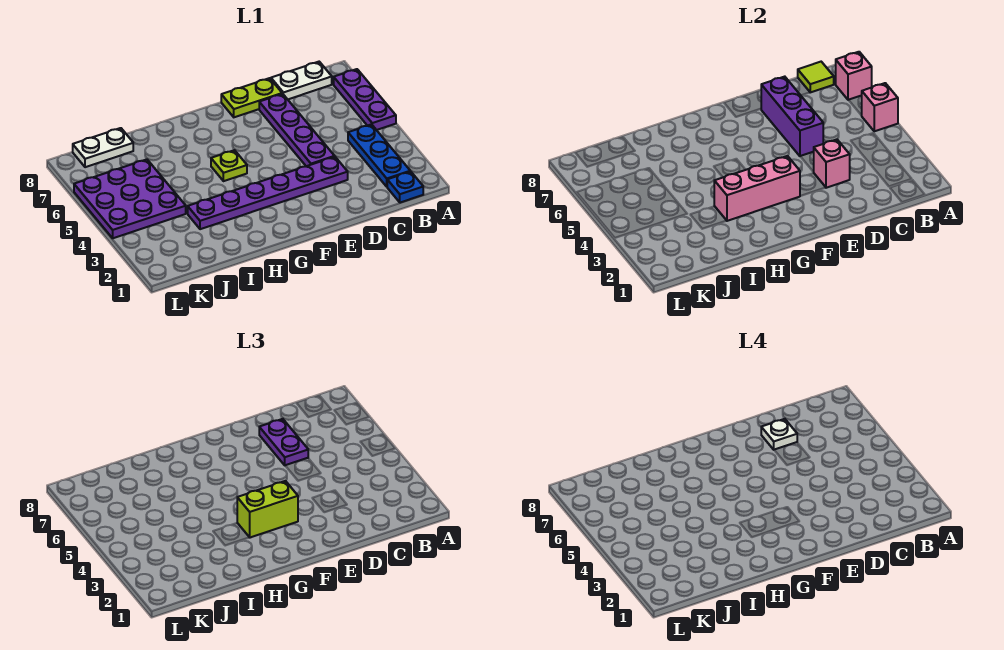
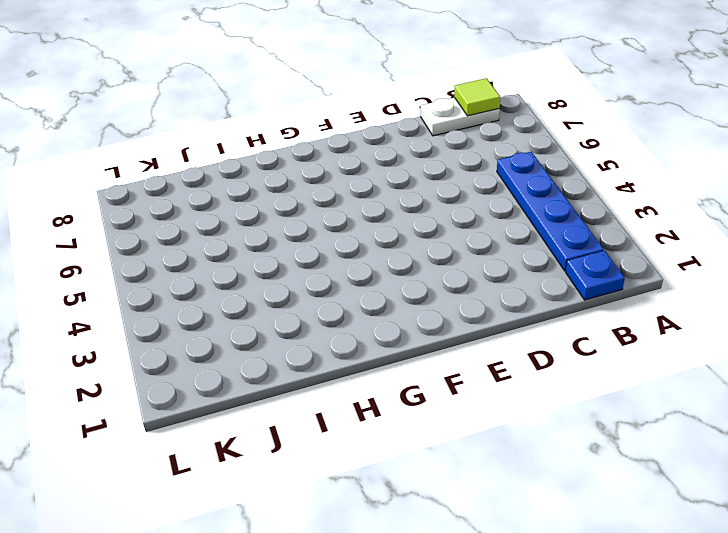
blue 1x4 plate [497,152,604,271] -> blue 1x3 plate [348,124,410,187]
none -> purple 1x3 plate [334,69,396,130]
none -> purple 1x6 plate [188,157,348,229]
none -> purple 1x4 plate [259,94,335,166]

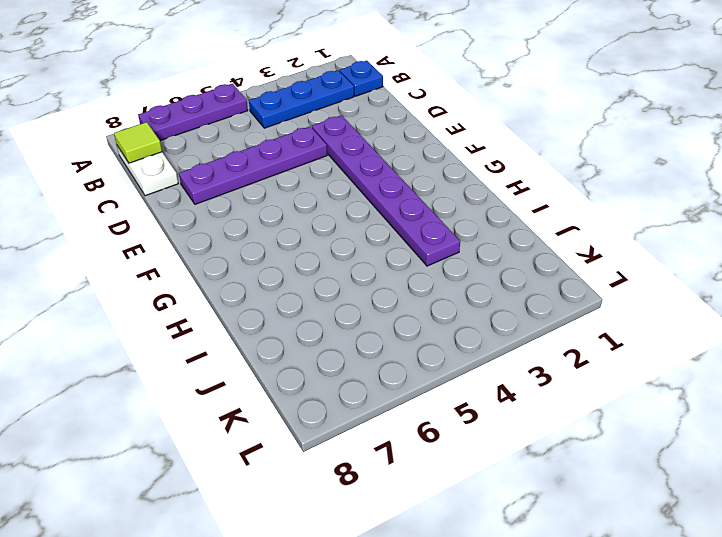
none -> lime 1x2 plate [221,78,282,117]
none -> lime 1x1 plate [211,150,247,181]
none -> purple 3x3 plate [74,159,186,238]

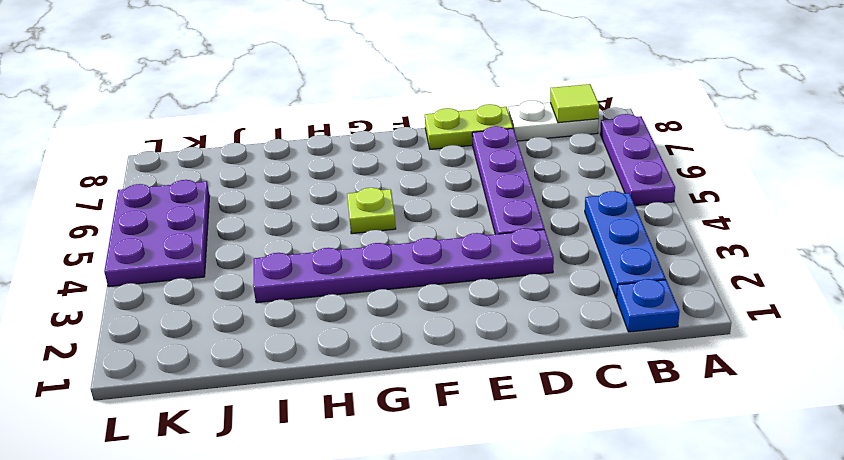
purple 2x3 plate [104,180,210,287] -> purple 3x3 plate [74,159,186,238]
none -> white 1x2 plate [73,128,133,167]
none -> pink 1x1 brick [861,83,898,131]
none -> pink 1x1 brick [836,52,872,100]

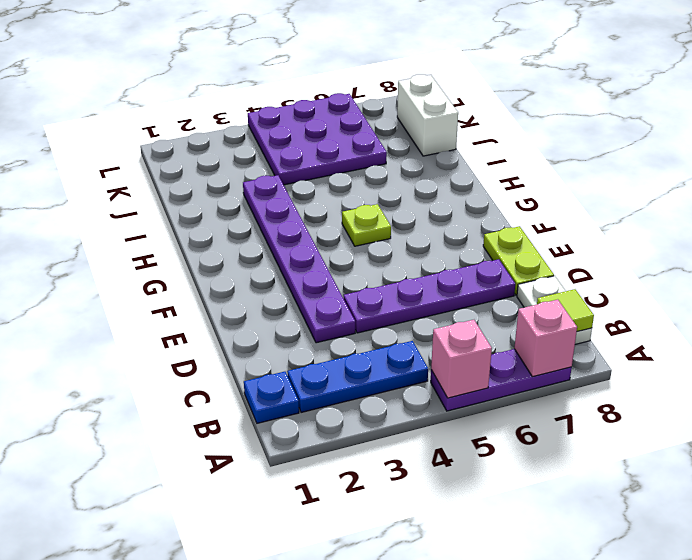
white 1x2 brick [397,74,458,156] -> white 1x2 plate [73,128,133,167]
none -> pink 1x1 brick [813,140,850,188]
none -> purple 1x3 brick [761,77,823,156]
none -> pink 1x3 brick [714,156,800,221]

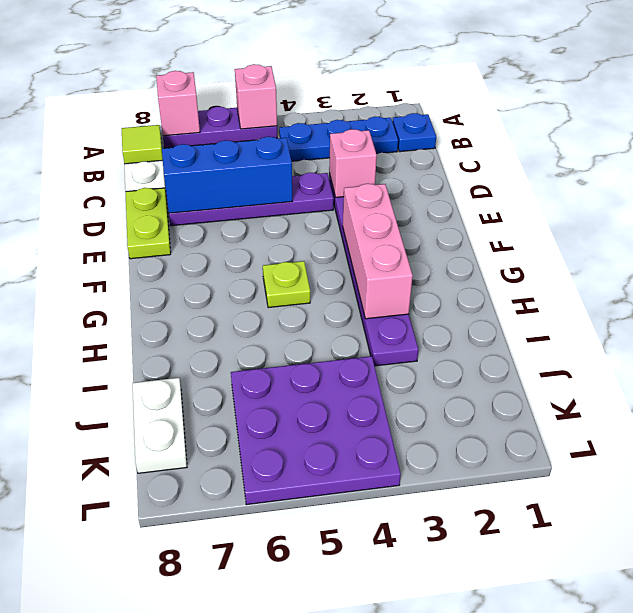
blue 1x3 brick [162,137,292,213] -> purple 1x3 brick [761,77,823,156]
none -> purple 1x2 plate [259,419,308,466]
none -> lime 1x2 brick [237,481,298,538]
none -> white 1x1 plate [761,419,797,450]

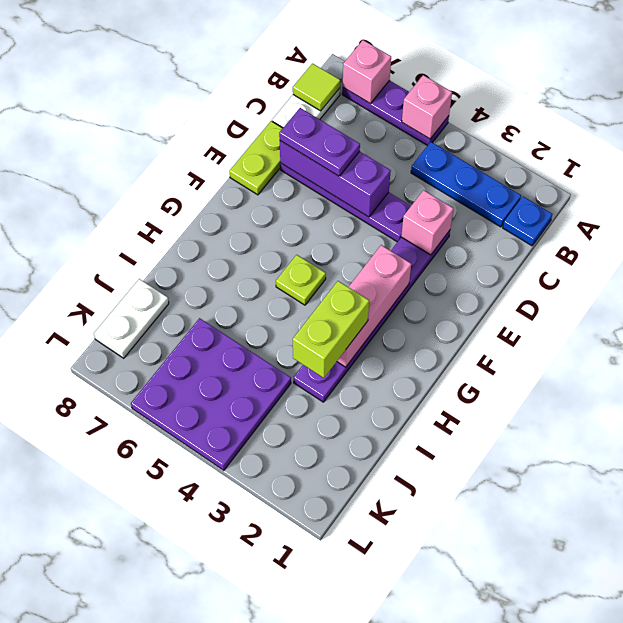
lime 1x2 brick [293,281,369,378] -> lime 1x2 brick moved to [237,481,298,538]
none -> white 1x1 plate [761,419,797,450]

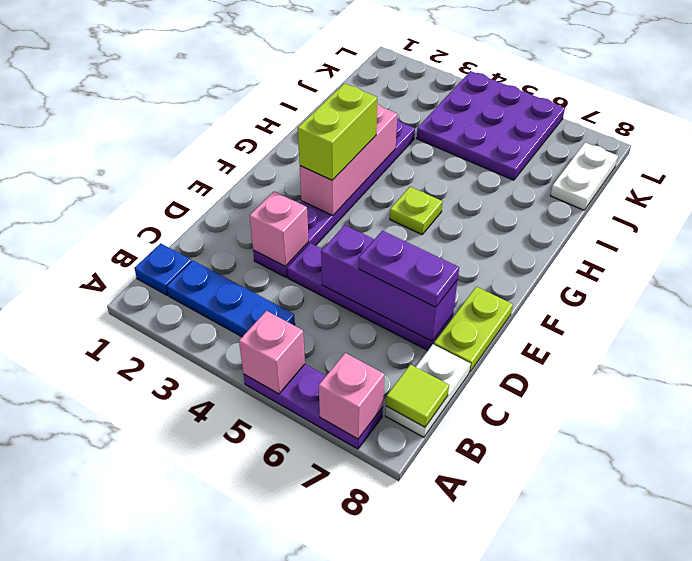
none -> white 1x1 plate [761,419,797,450]

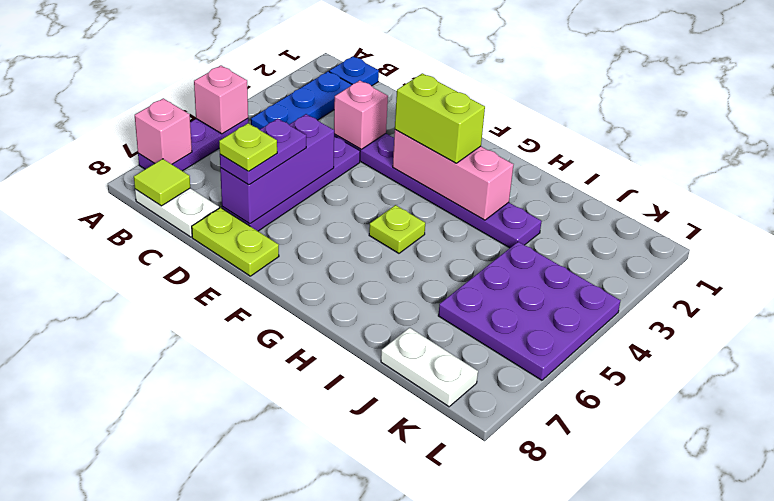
lime 1x1 plate [219,123,277,172] -> white 1x1 plate [761,419,797,450]

